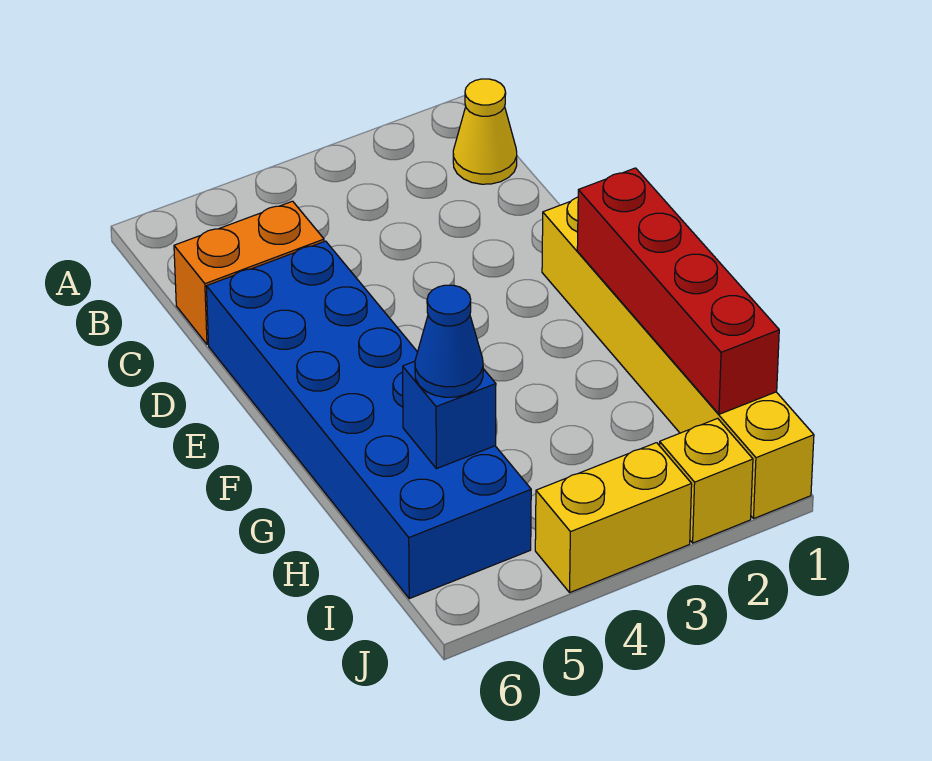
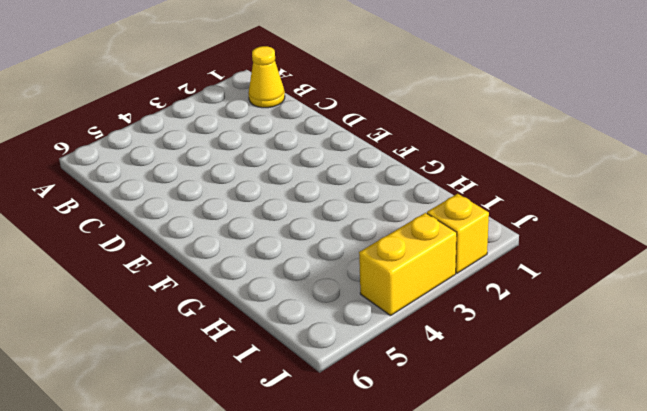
none -> orange 1x2 brick [174,201,324,344]
none -> blue 2x6 brick [206,241,531,599]

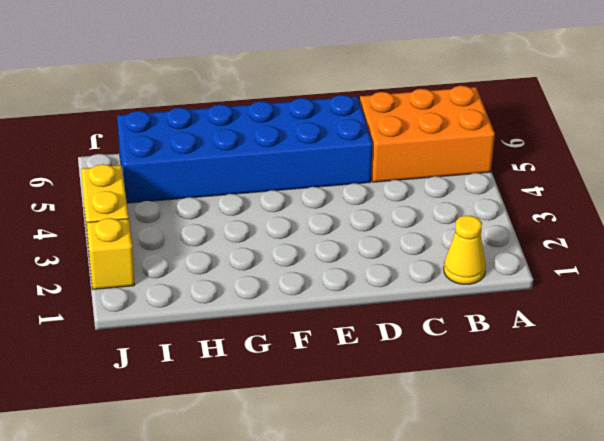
orange 2x3 brick [360,86,495,182] -> orange 1x2 brick [174,201,324,344]
none -> yellow 1x6 brick [542,197,814,518]
none -> red 1x4 brick [577,168,779,414]

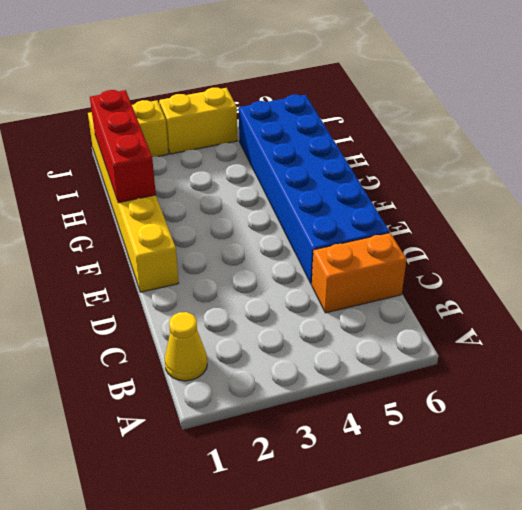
red 1x3 brick [90,90,156,203] -> red 1x4 brick [577,168,779,414]
none -> blue 1x1 brick [403,361,496,469]
none -> blue 1x1 cone [415,285,483,397]

